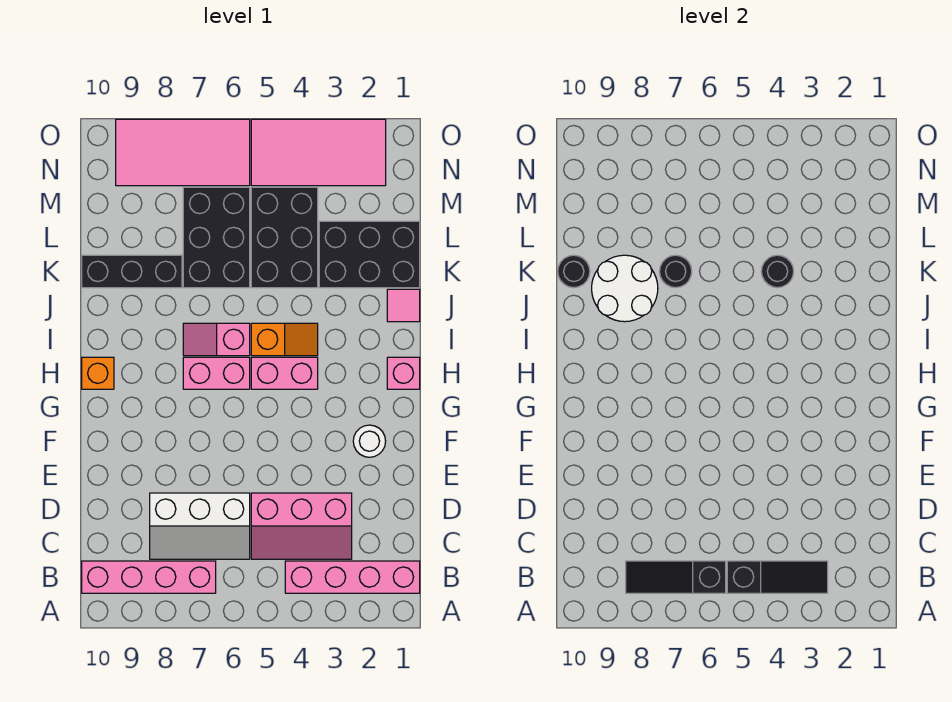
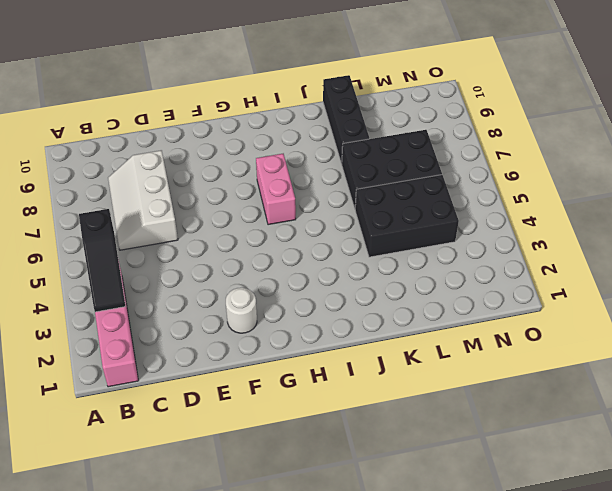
none -> pink 1x4 brick [82,561,216,593]
none -> pink 2x3 slope [251,493,352,559]
none -> pink 1x1 brick [387,357,420,389]

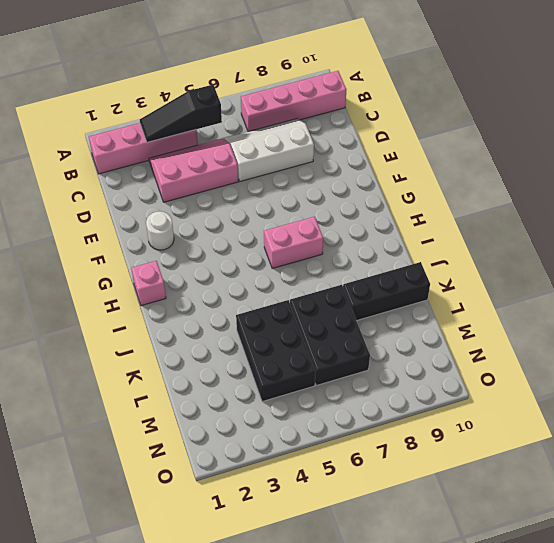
none -> pink 1x2 brick [251,357,318,389]
none -> orange 1x1 brick [82,357,114,389]
none -> orange 1x2 slope [251,323,318,356]

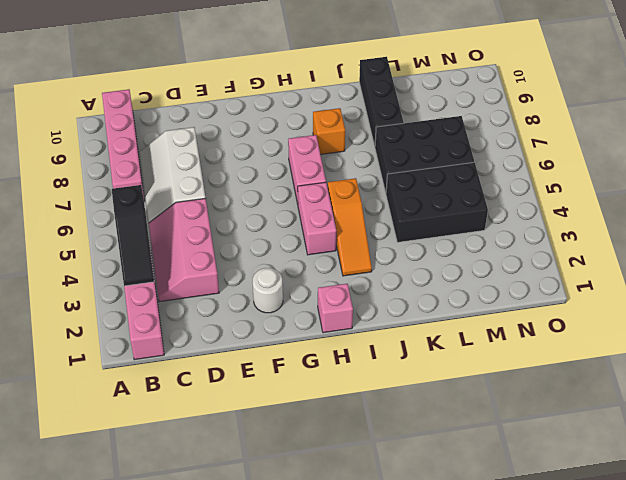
orange 1x3 slope [328,178,372,276] -> orange 1x2 slope [251,323,318,356]
orange 1x1 brick [313,108,345,154] -> orange 1x1 brick moved to [82,357,114,389]
none -> pink 1x2 slope [183,323,250,356]
none -> pink 1x1 tile [387,289,420,322]
none -> black 2x3 brick [319,221,420,288]

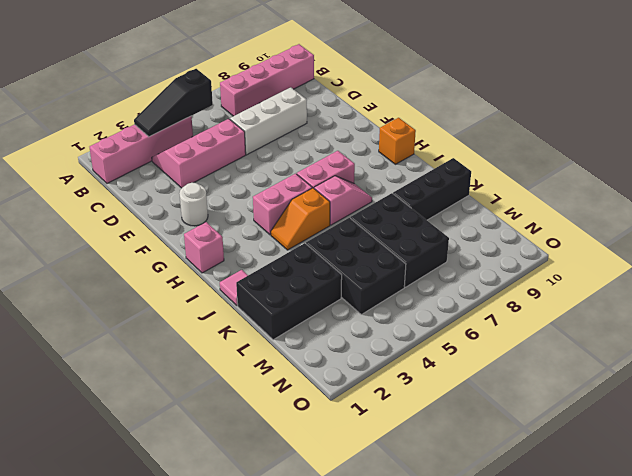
none -> pink 2x4 tile [251,119,386,186]
none -> pink 2x4 tile [116,119,250,186]
none -> black 1x3 slope [626,561,726,593]

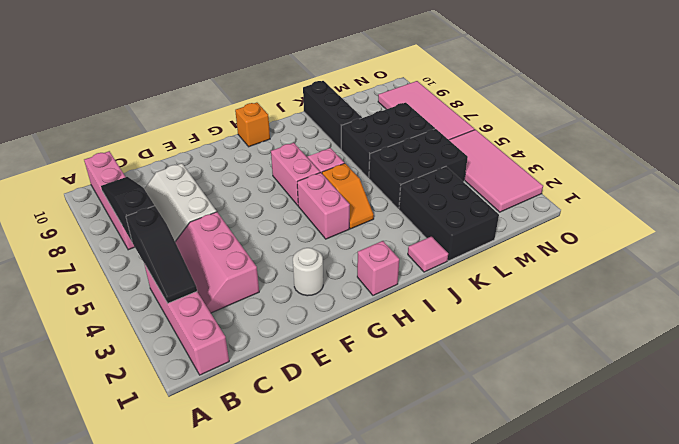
none -> white 2x2 round brick [592,255,658,322]
none -> black 1x1 round brick [761,255,794,288]
none -> black 1x1 round brick [660,255,692,288]

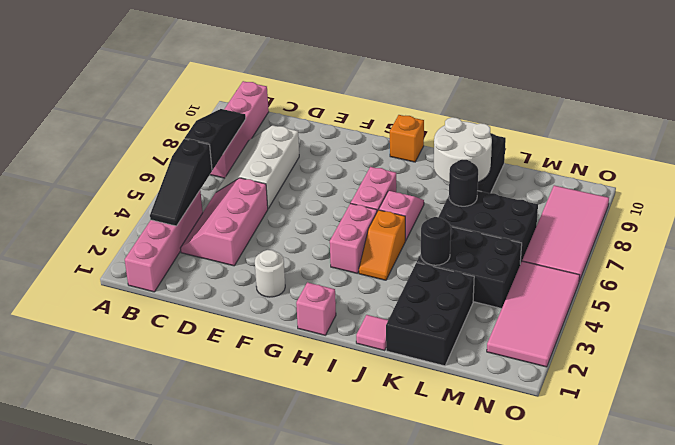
none -> black 1x1 round brick [558,255,590,288]

